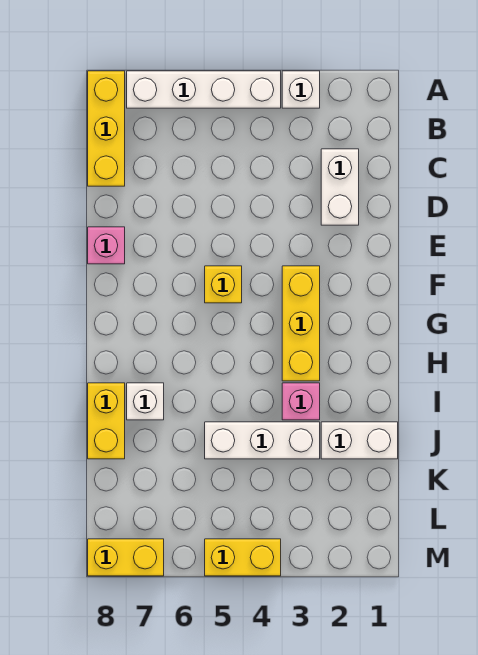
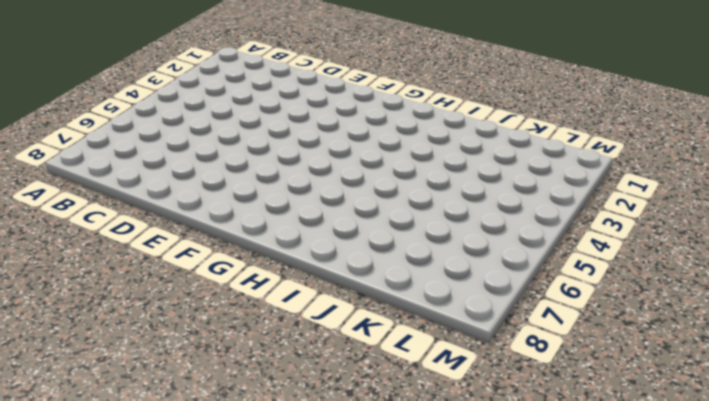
none -> white 1x1 brick [282,71,320,108]
none -> white 1x4 brick [127,71,281,108]
none -> yellow 1x3 brick [88,71,125,186]

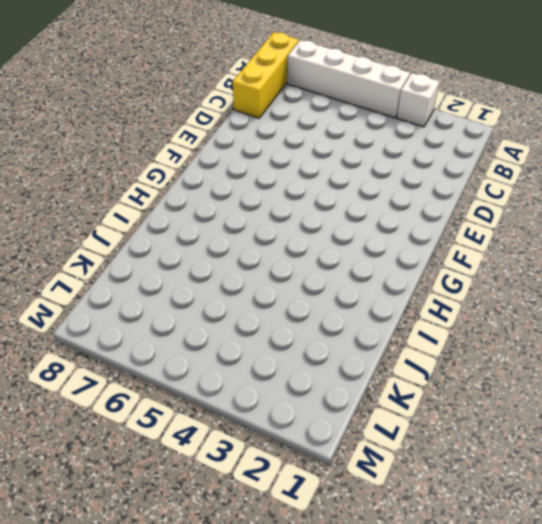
none -> white 1x2 brick [321,149,359,225]
none -> pink 1x1 brick [88,227,125,264]
none -> yellow 1x3 brick [282,266,320,381]

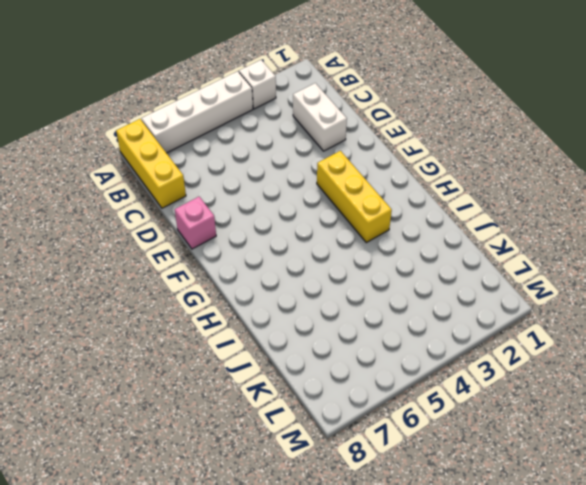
none -> yellow 1x1 brick [205,266,242,303]
none -> pink 1x1 brick [282,383,320,420]
none -> white 1x1 brick [127,383,164,420]

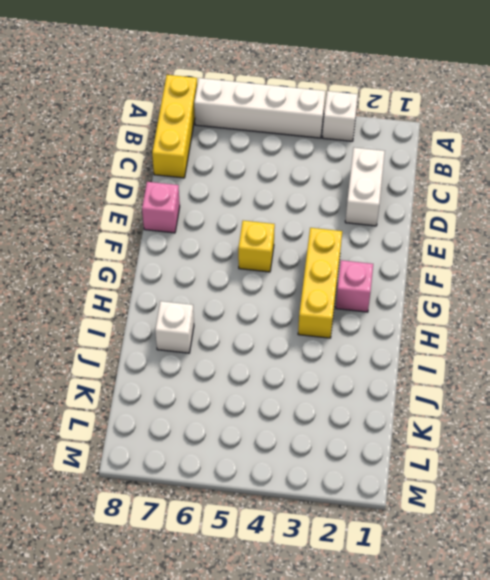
pink 1x1 brick [336,260,373,312] -> pink 1x1 brick moved to [282,383,320,420]
none -> yellow 1x2 brick [88,383,125,459]
none -> white 1x2 brick [321,422,398,459]
none -> white 1x3 brick [205,422,320,459]

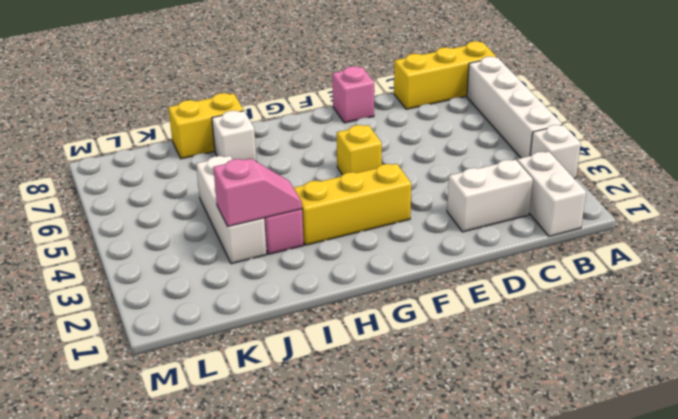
white 1x2 brick [517,152,586,236] -> white 1x2 brick moved to [321,422,398,459]
pink 1x2 slope [213,158,302,226] -> none
none -> yellow 1x2 brick [205,539,281,576]
none -> yellow 1x2 brick [88,539,164,576]

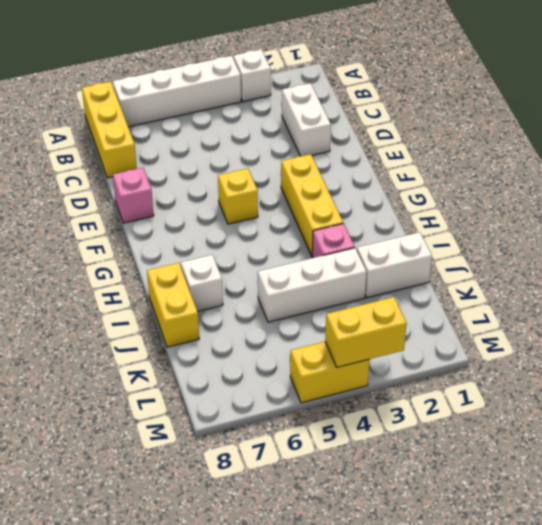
yellow 1x2 brick [325,297,407,367] -> yellow 1x2 brick moved to [88,539,164,576]

